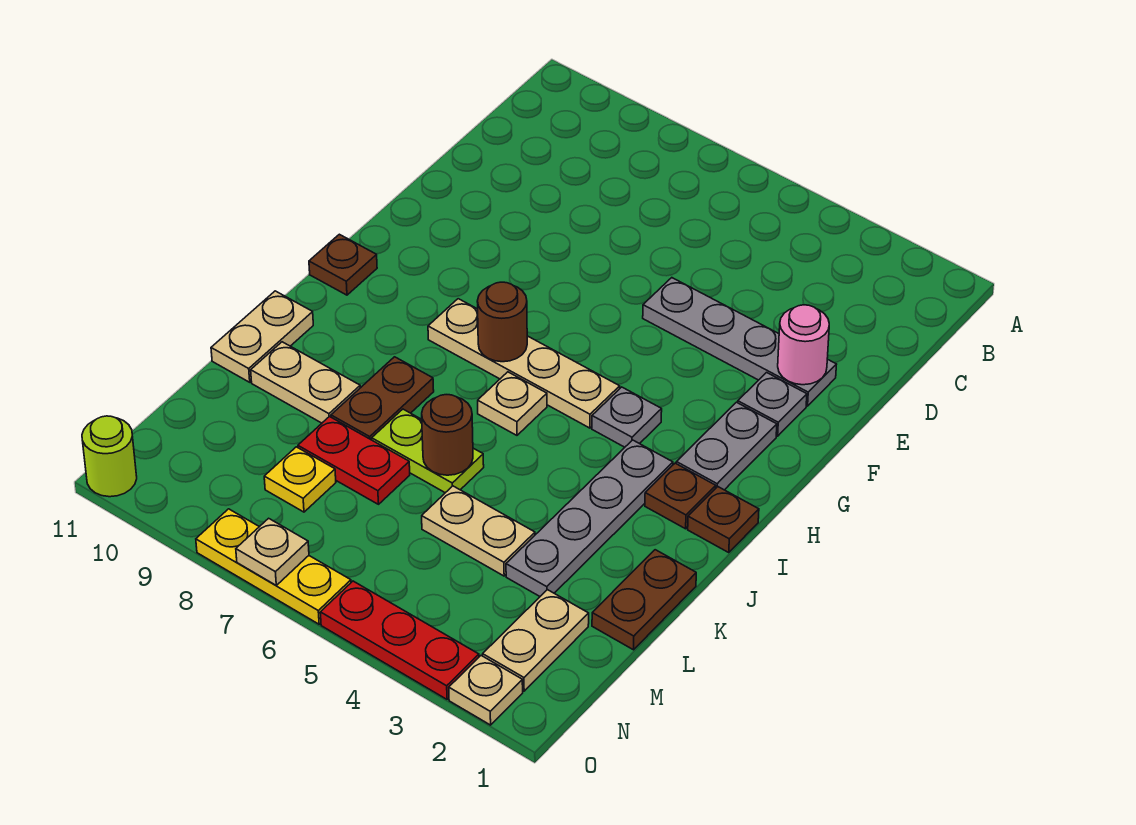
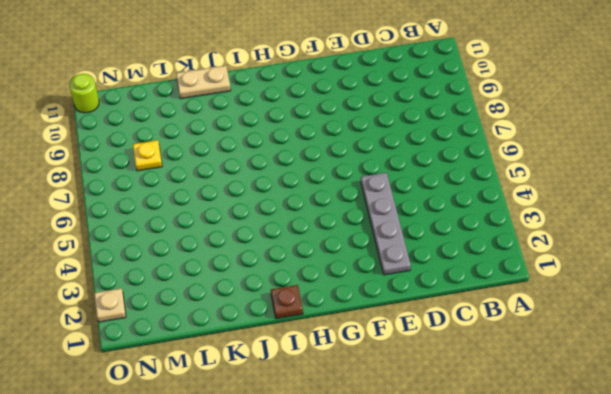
none -> grey 1x1 plate [738,373,807,436]
none -> grey 1x2 plate [676,402,777,490]
none -> grey 1x1 plate [592,387,662,447]

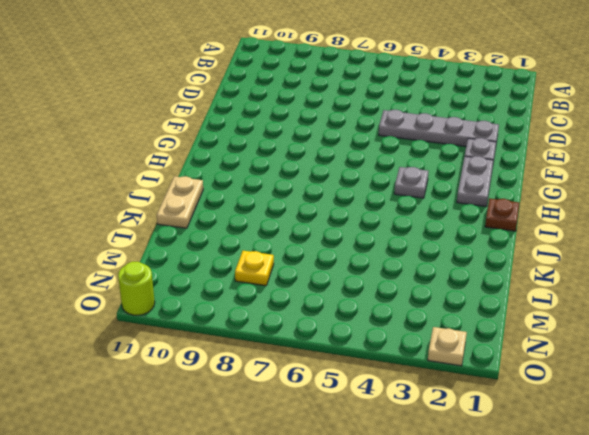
none -> tan 1x4 plate [428,299,620,428]
none -> brown 1x1 plate [309,234,377,295]
none -> brown 1x1 plate [645,463,716,529]

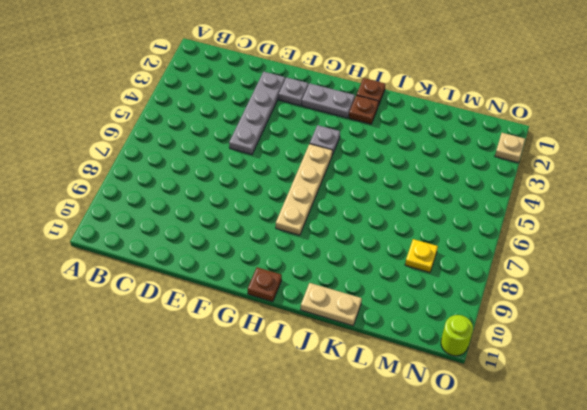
none -> grey 1x4 plate [506,440,673,596]
none -> tan 1x1 plate [478,372,547,435]
none -> brown 1x2 plate [331,357,434,440]

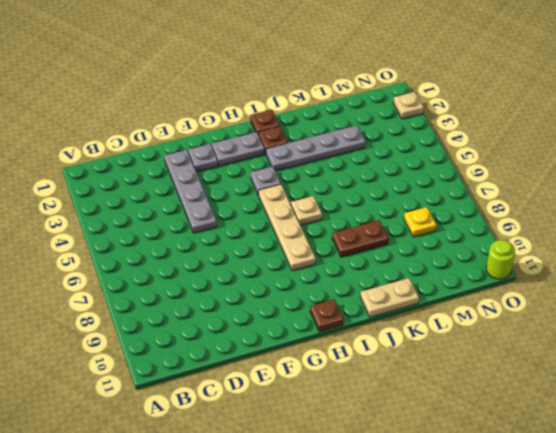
none -> brown 1x2 plate [592,550,696,650]
none -> lime 1x2 plate [372,409,484,493]
none -> tan 1x2 plate [251,342,360,423]

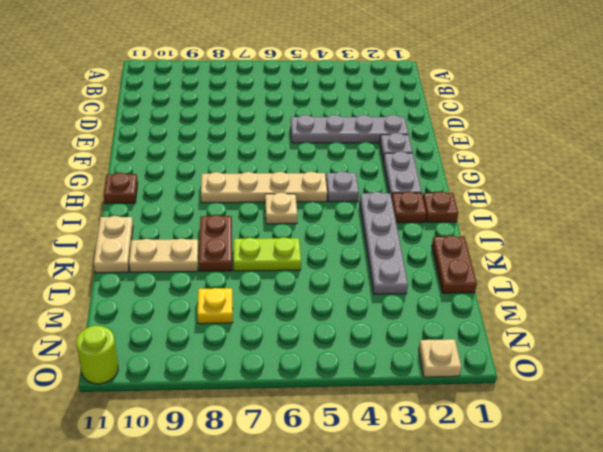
none -> tan 1x2 plate [422,486,535,576]
none -> red 1x2 plate [298,416,410,504]
none -> tan 1x2 plate [483,590,589,691]

